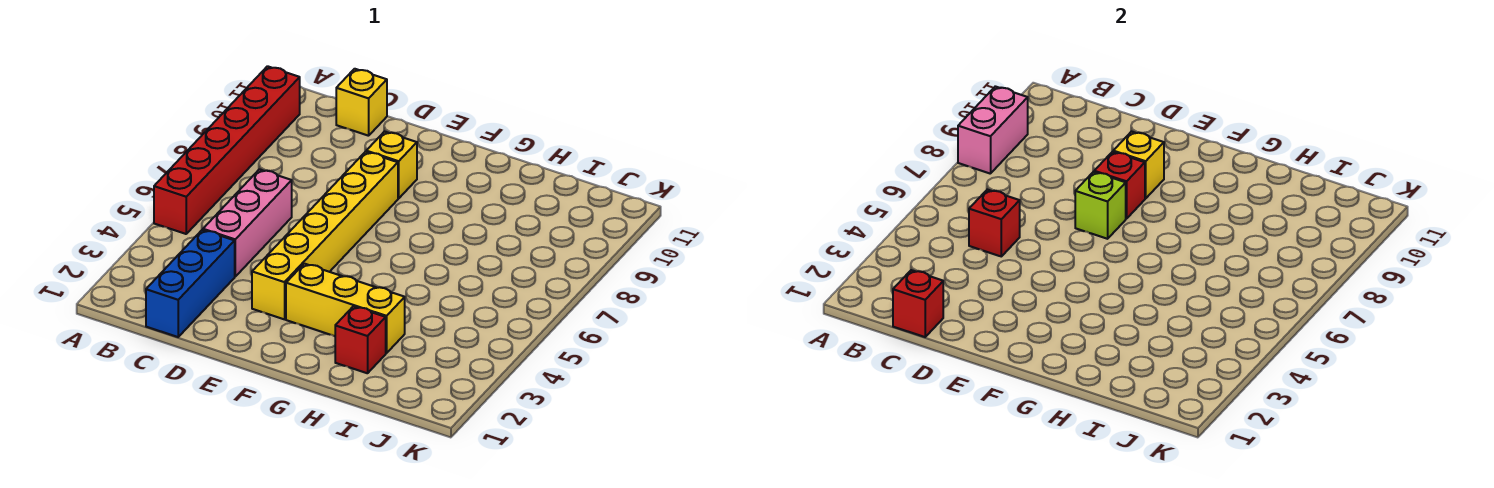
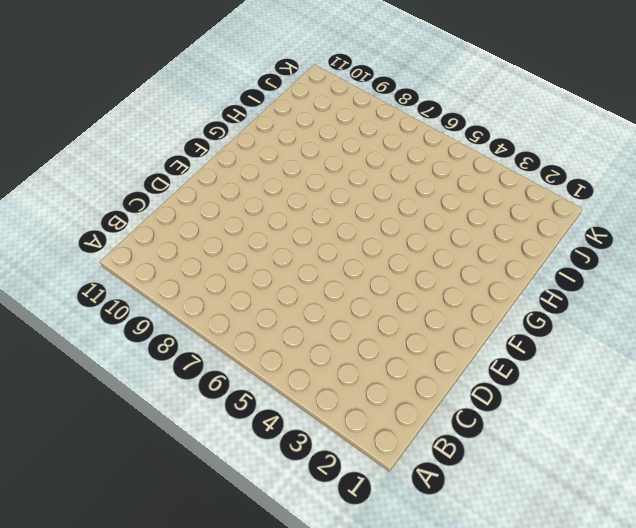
none -> red 1x6 brick [154,66,300,234]
none -> blue 1x3 brick [146,230,235,337]
none -> pink 1x3 brick [203,169,292,276]

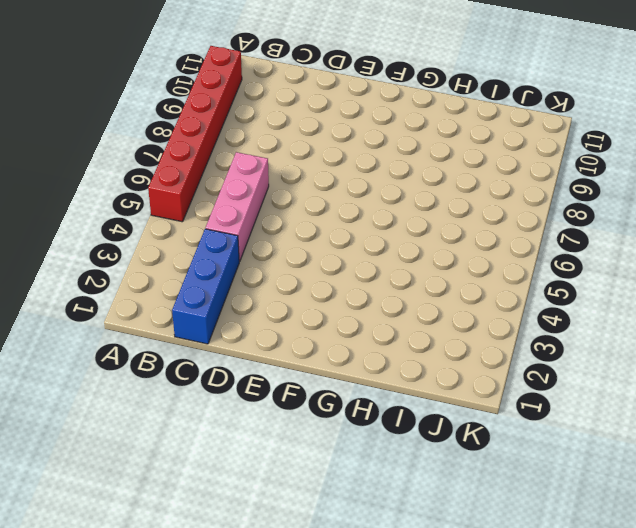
none -> yellow 1x1 brick [336,69,387,136]
none -> yellow 1x6 brick [252,152,398,319]
none -> yellow 1x1 brick [366,132,417,198]

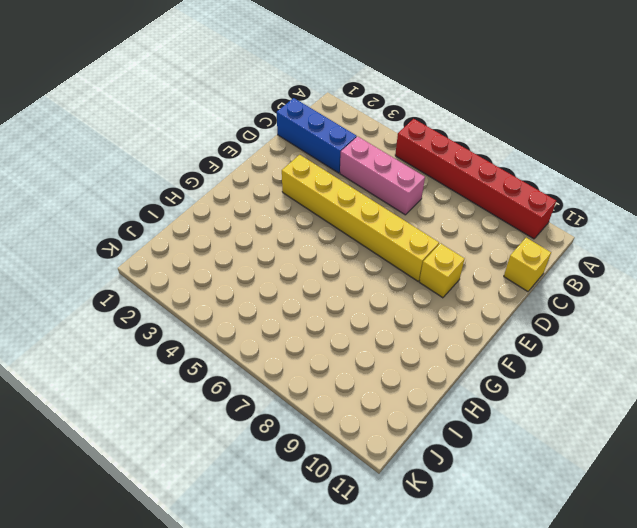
none -> yellow 1x3 brick [286,264,405,353]
none -> red 1x1 brick [335,306,386,373]
none -> pink 1x2 brick [958,86,1028,174]

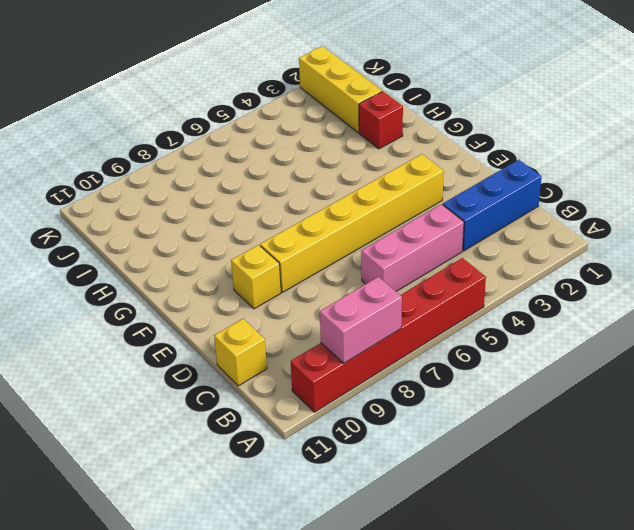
yellow 1x3 brick [299,46,382,133] -> yellow 1x3 brick moved to [286,264,405,353]
none -> red 1x1 brick [893,270,943,337]
none -> red 1x1 brick [969,190,1020,256]
none -> lime 1x1 brick [1075,172,1126,239]

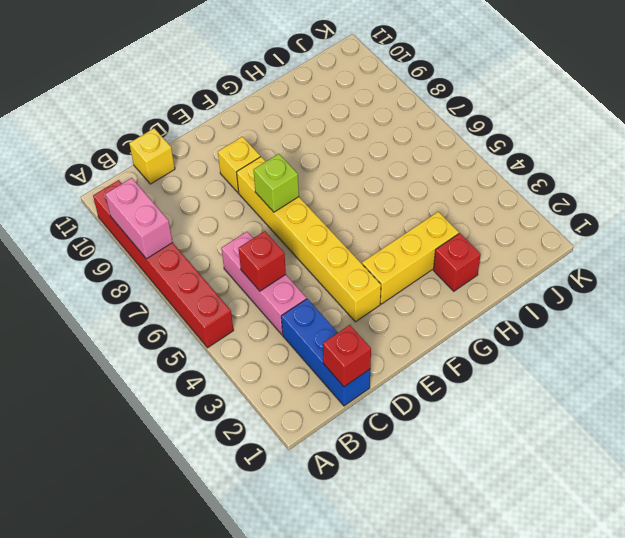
none -> red 1x1 brick [1094,152,1145,219]
none -> yellow 1x1 brick [1113,132,1164,198]

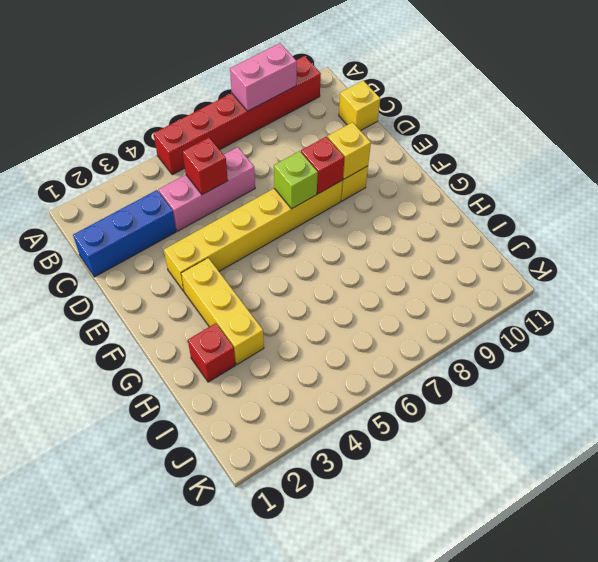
none -> red 1x1 brick [893,270,943,337]

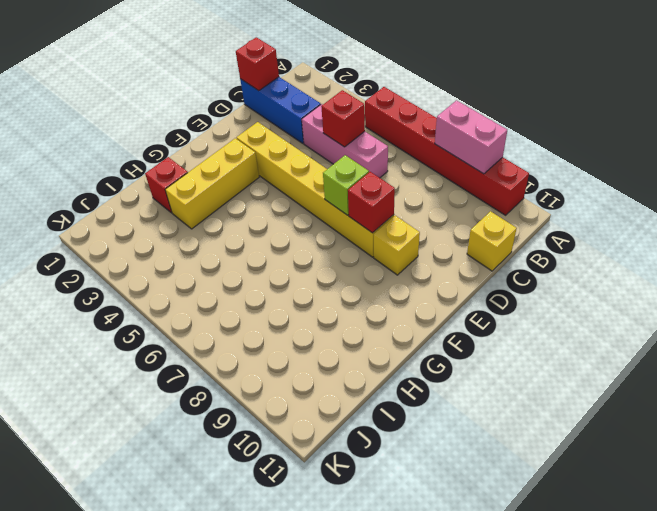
none -> yellow 1x1 brick [1113,132,1164,198]

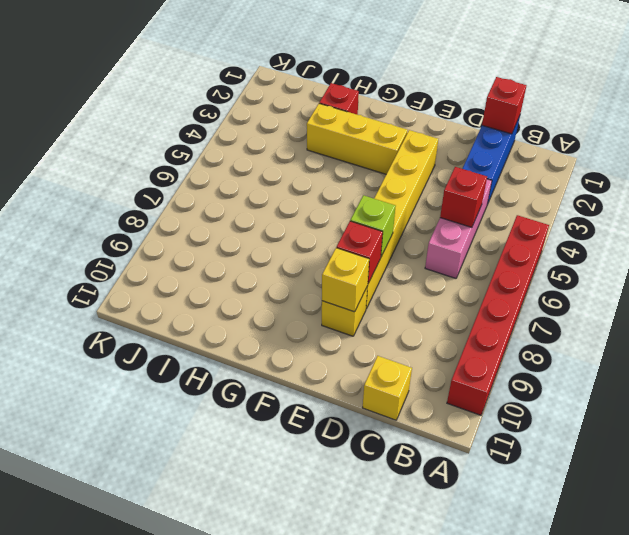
none -> pink 1x2 brick [958,86,1028,174]

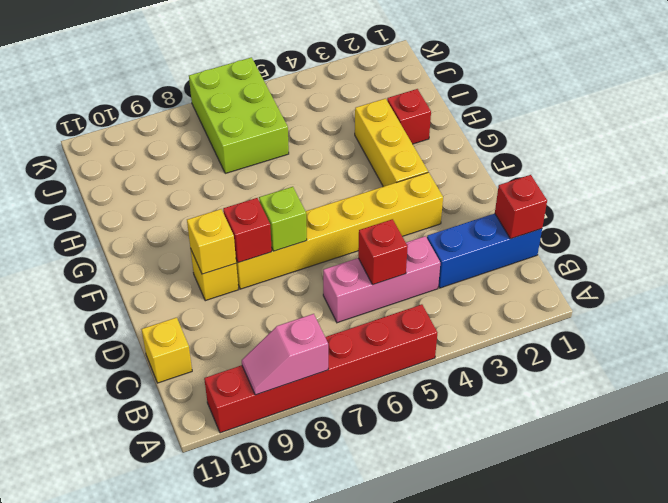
pink 1x2 slope [242,314,328,395] -> pink 1x2 brick [958,86,1028,174]
lime 2x3 brick [189,57,289,173] -> none

